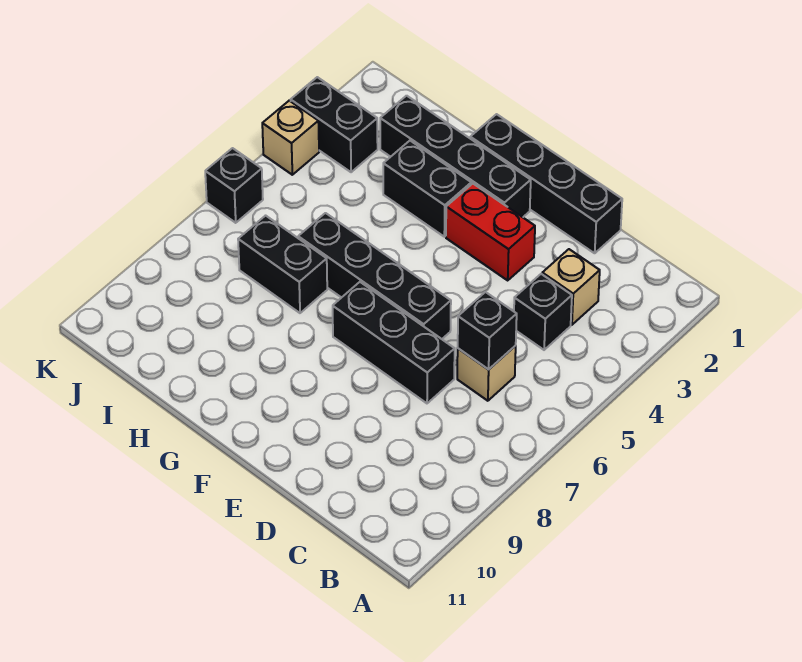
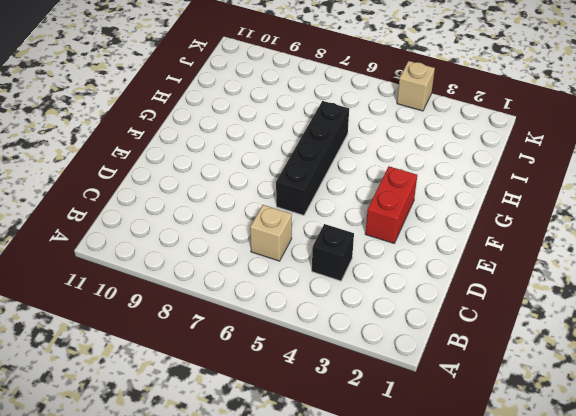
none -> tan 1x1 brick [542,249,600,325]
none -> black 1x4 brick [470,114,622,253]
none -> black 1x3 brick [333,282,455,403]

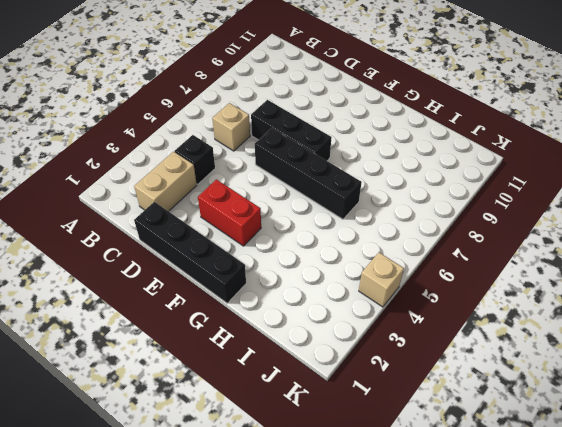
tan 1x2 brick [134,152,197,211] -> tan 1x1 brick [542,249,600,325]
none -> black 1x4 brick [380,96,531,217]
none -> black 1x2 brick [383,141,471,237]
none -> black 1x2 brick [238,216,327,313]

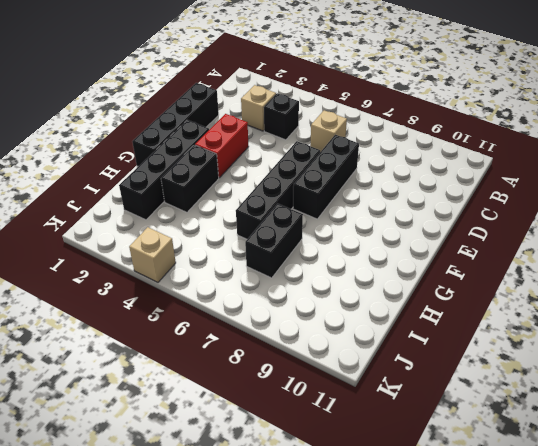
none -> black 1x2 brick [291,77,378,172]
none -> black 1x1 brick [205,148,263,223]
none -> black 1x1 brick [458,292,517,370]

